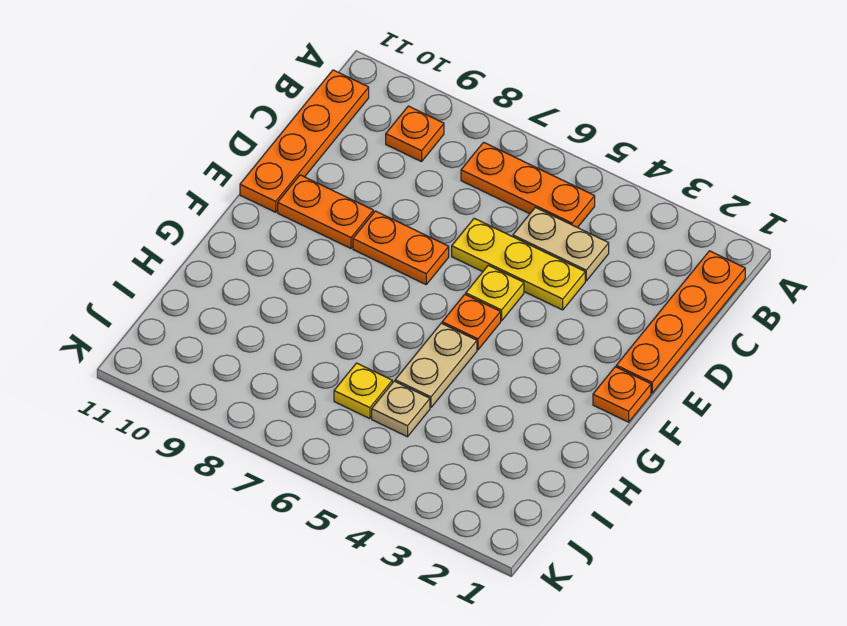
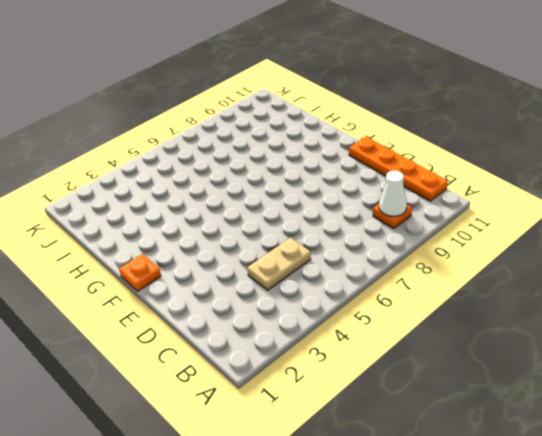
white 1x1 cone [379,171,407,216] -> none
none -> orange 1x4 plate [616,251,745,393]
none -> orange 1x3 plate [461,142,595,228]
none -> yellow 1x3 plate [452,218,585,310]

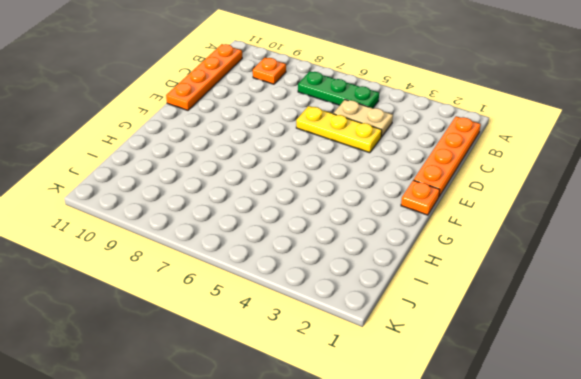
green 1x3 plate [298,71,379,108] -> orange 1x3 plate [461,142,595,228]
none -> yellow 1x1 plate [466,265,524,321]
none -> orange 1x2 plate [353,211,449,284]
none -> orange 1x2 plate [278,175,373,248]

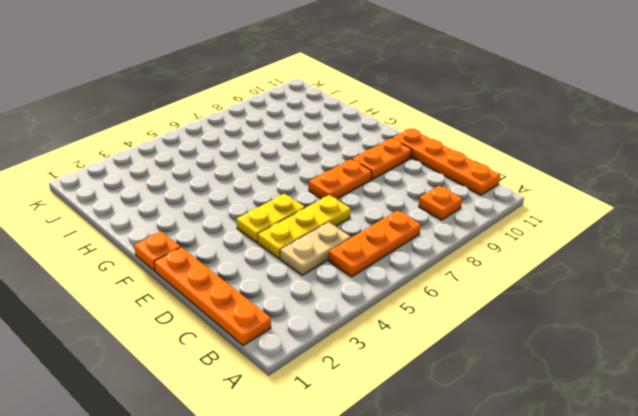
yellow 1x2 plate [237,194,305,243] -> yellow 1x1 plate [466,265,524,321]
none -> orange 1x1 plate [442,294,501,350]
none -> tan 1x2 plate [395,323,477,408]
none -> tan 1x1 plate [372,381,430,437]

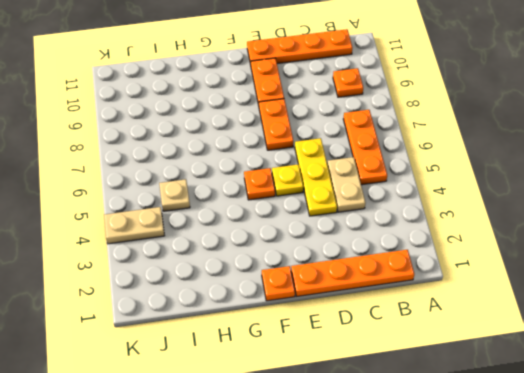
tan 1x2 plate [104,207,164,244] -> tan 1x2 plate moved to [395,323,477,408]
none -> yellow 1x1 plate [334,363,392,419]

